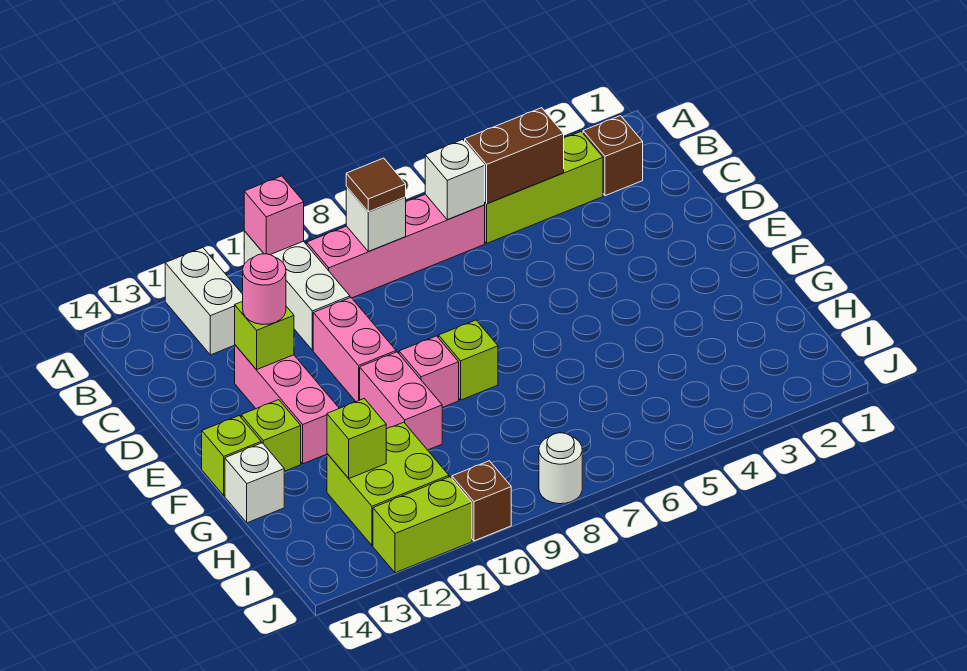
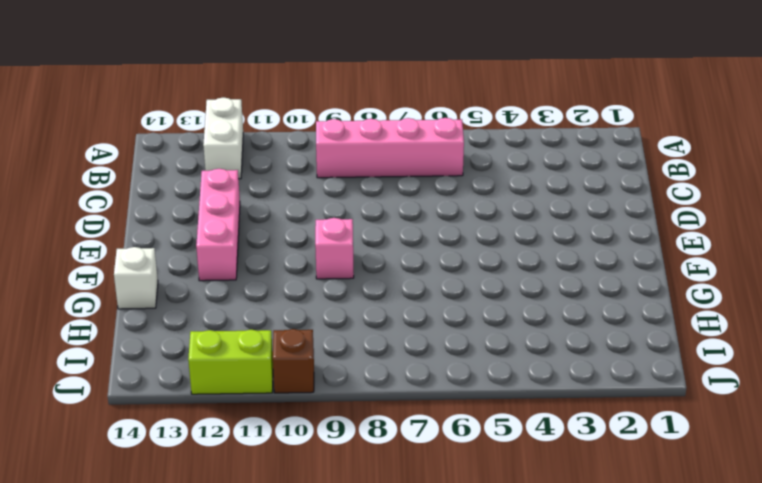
none -> white 1x3 brick [244,231,350,350]
none -> brown 1x1 brick [583,116,643,196]
none -> lime 1x3 brick [485,132,603,243]

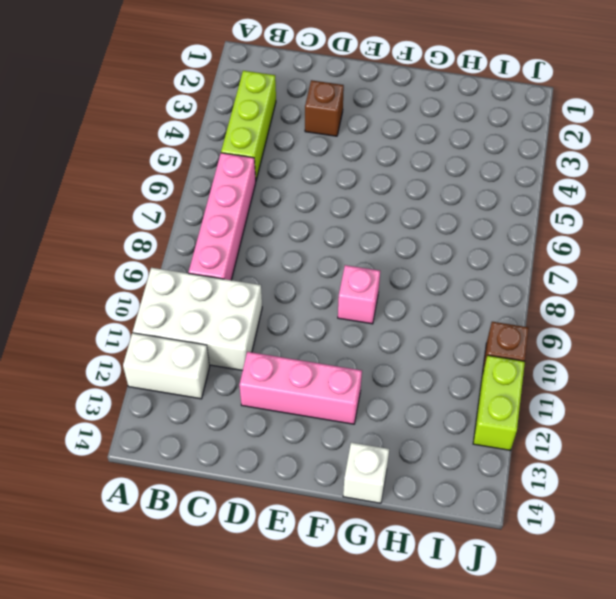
white 2x3 brick [133,268,262,370] -> white 1x3 brick [244,231,350,350]
brown 1x1 brick [305,80,344,136] -> brown 1x1 brick moved to [583,116,643,196]
none -> pink 1x2 brick [313,298,396,402]
none -> lime 1x1 brick [439,320,498,400]
none -> pink 1x2 brick [360,352,442,450]

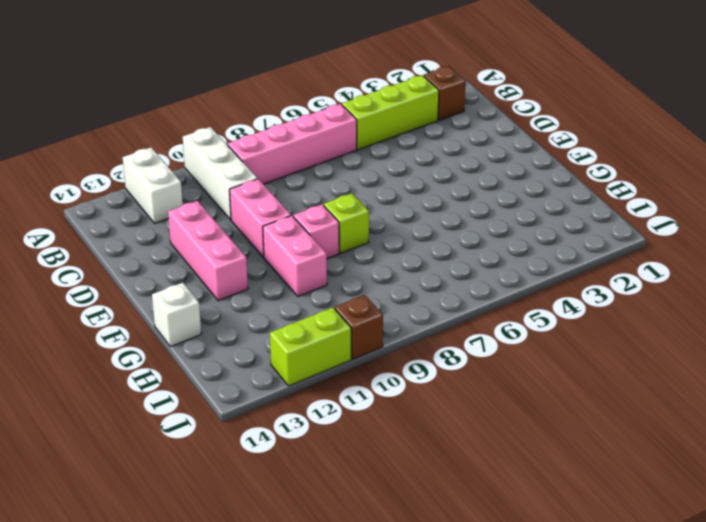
none -> lime 1x1 brick [241,400,301,471]
none -> lime 1x1 brick [202,416,261,496]
none -> lime 2x2 brick [327,422,449,545]

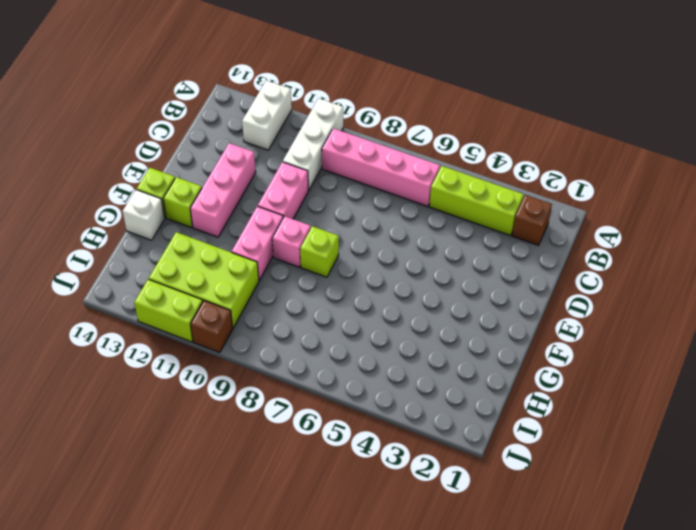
lime 2x3 brick [149,232,259,328] -> lime 2x2 brick [327,422,449,545]
none -> white 1x1 round brick [539,433,582,504]
none -> pink 1x1 brick [244,176,304,255]
none -> brown 1x2 brick [465,108,564,204]

